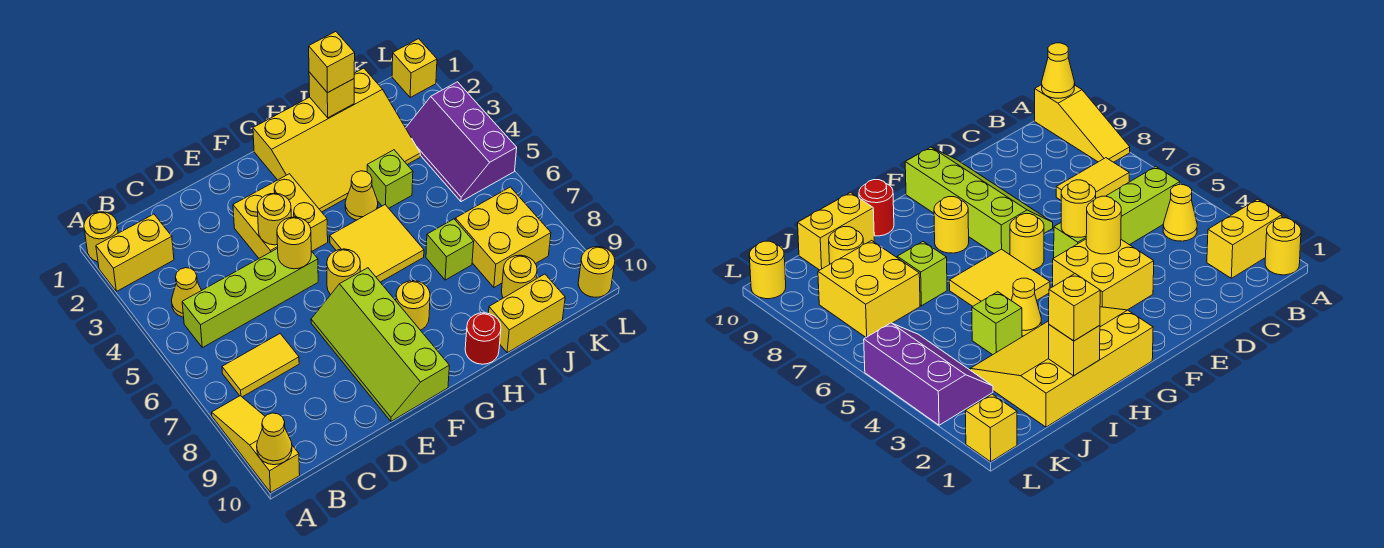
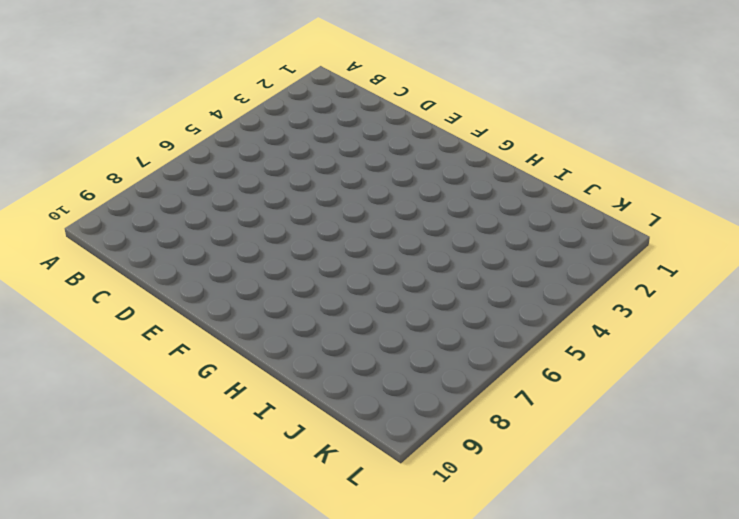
none -> yellow 1x1 round brick [84,212,118,262]
none -> yellow 1x2 brick [96,214,174,291]
none -> yellow 1x3 slope [212,396,300,492]

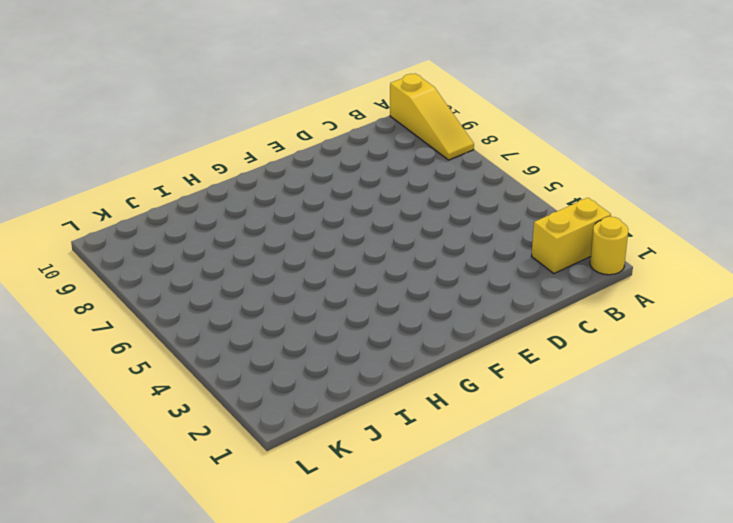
none -> yellow 1x1 cone [172,268,201,317]
none -> lime 1x4 brick [182,248,318,348]
none -> yellow 1x2 tile [222,334,299,397]

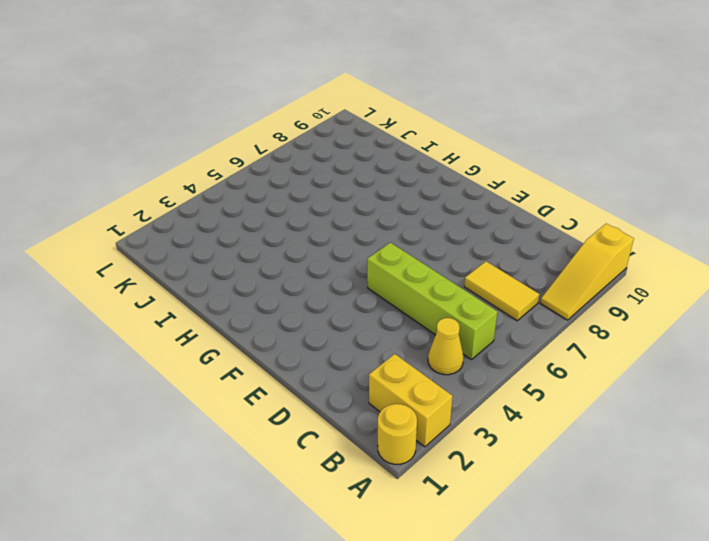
none -> yellow 2x2 brick [233,174,328,258]
none -> lime 2x4 slope [311,268,449,421]
none -> yellow 1x1 round brick [327,249,360,295]

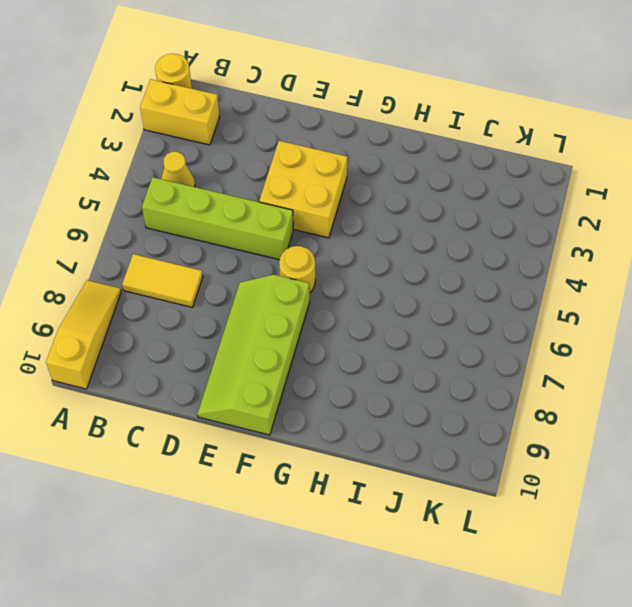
none -> yellow 3x4 slope [253,68,420,212]
none -> yellow 2x2 tile [330,205,424,282]
none -> yellow 1x1 round brick [396,281,430,330]

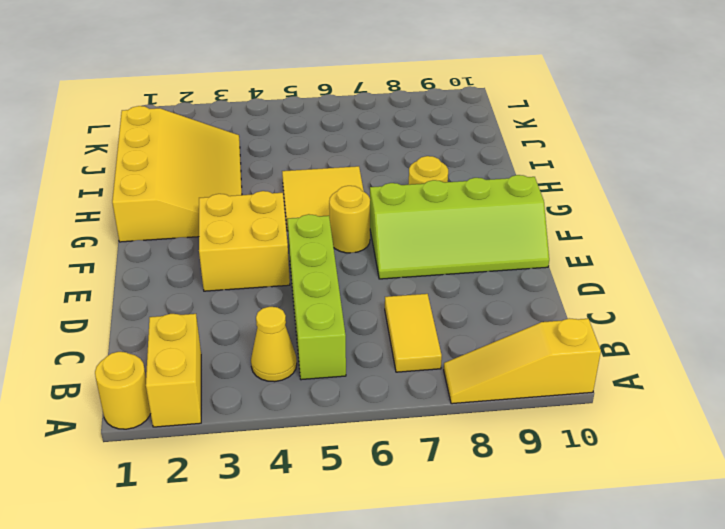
none -> yellow 1x1 cone [345,171,378,220]
none -> red 1x1 round brick [465,313,501,364]
none -> lime 1x1 brick [367,150,413,208]

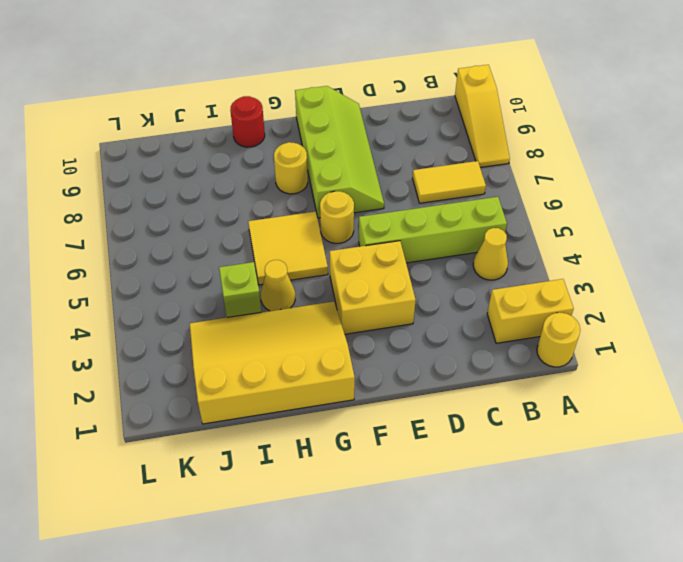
none -> lime 1x1 brick [426,219,474,280]
none -> yellow 1x2 brick [489,274,565,353]
none -> yellow 2x2 brick [455,187,551,287]

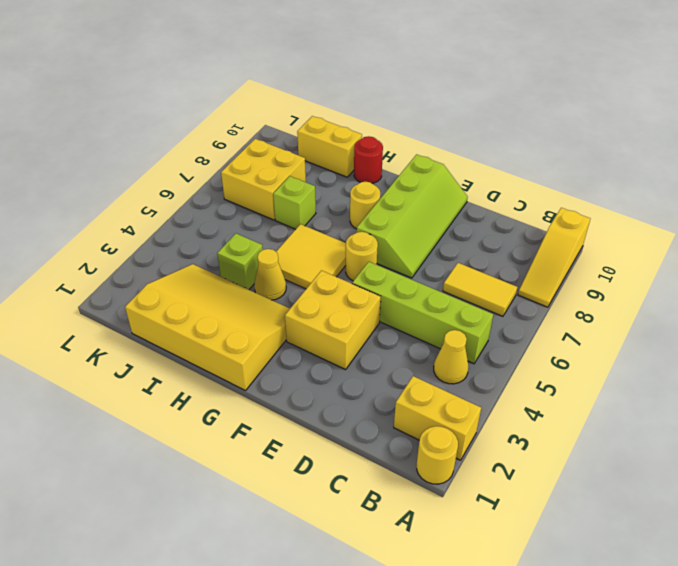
none -> yellow 1x1 round brick [502,255,537,298]
none -> purple 2x3 slope [406,82,517,202]
none -> yellow 1x1 brick [392,39,437,97]

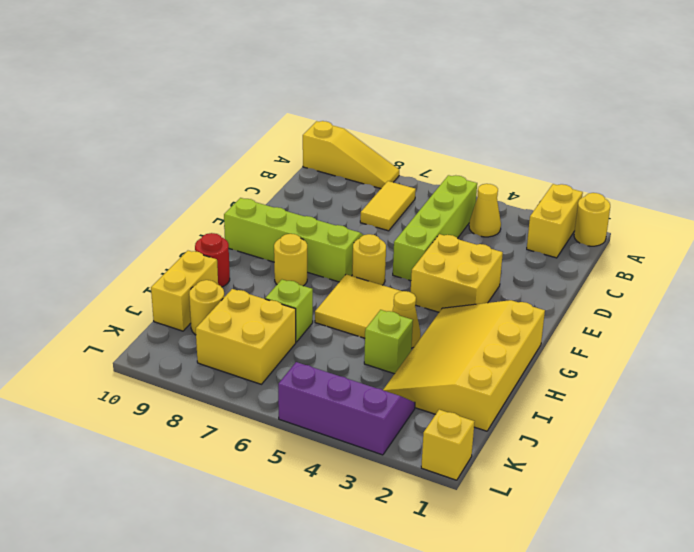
none -> yellow 1x1 round brick [578,246,615,297]
none -> yellow 1x1 cone [257,413,292,465]
none -> yellow 1x1 round brick [257,193,291,245]

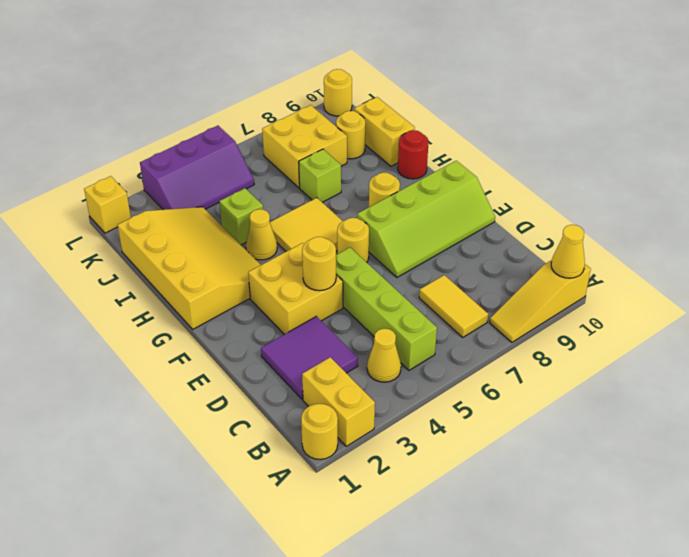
purple 2x2 tile [261,316,358,400] -> none
none -> yellow 1x1 round brick [277,217,311,269]
none -> yellow 1x1 brick [309,72,354,118]
none -> yellow 1x1 brick [309,32,355,93]

